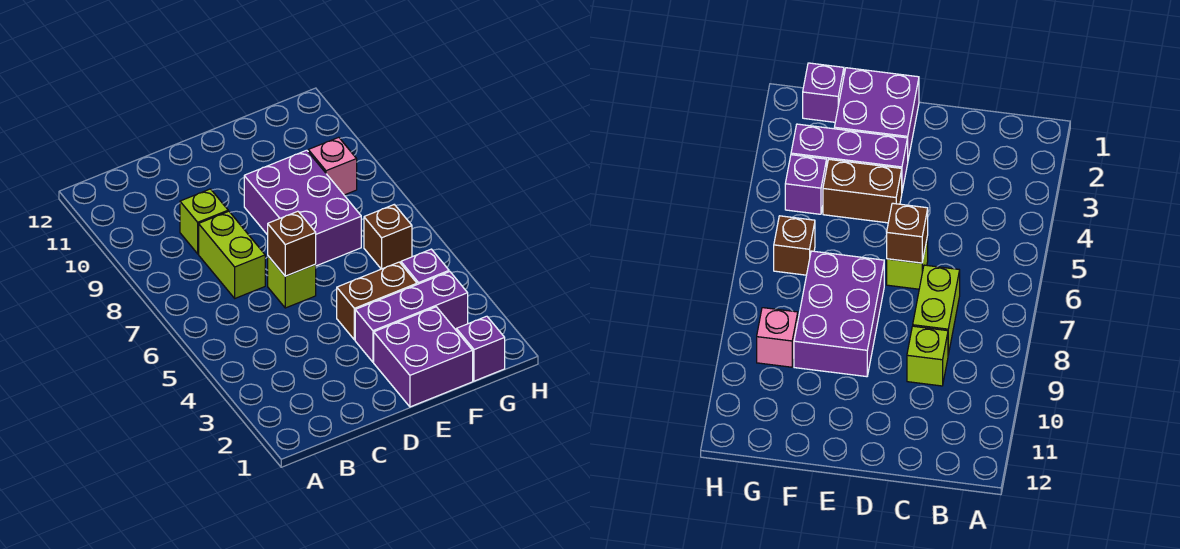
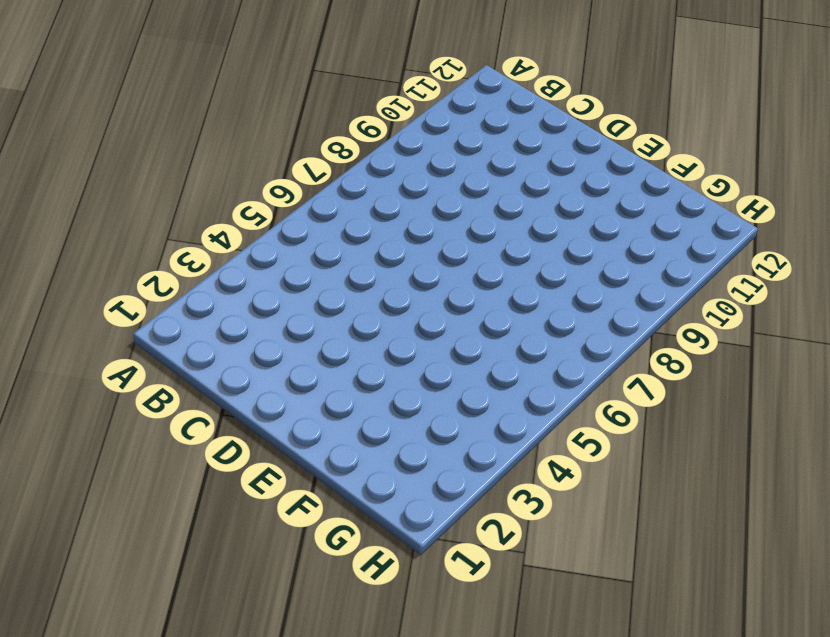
none -> lime 1x2 brick [199,211,265,298]
none -> lime 1x1 brick [180,189,228,254]
none -> lime 1x1 brick [268,256,316,308]

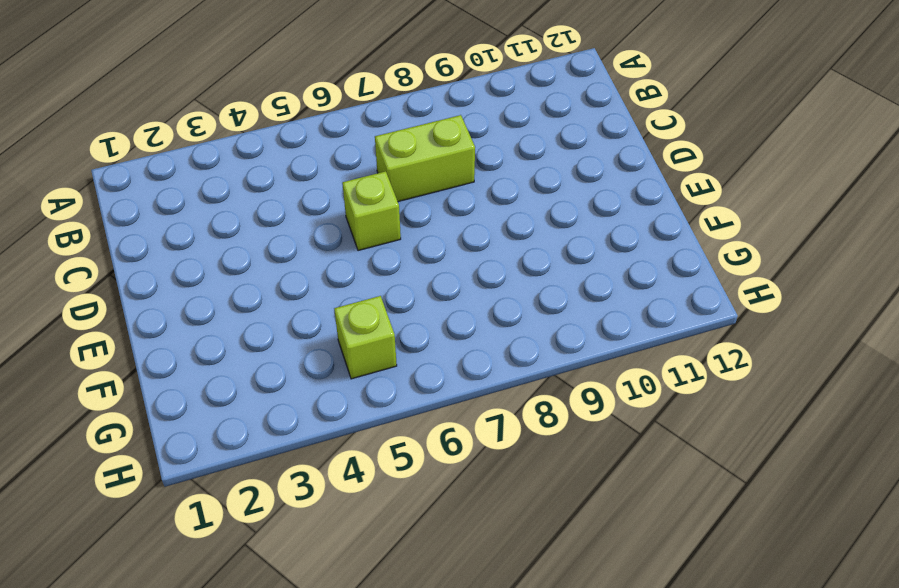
lime 1x1 brick [334,296,397,379] -> lime 1x1 brick moved to [180,189,228,254]
none -> purple 2x2 brick [374,307,473,407]
none -> purple 1x3 brick [355,272,468,362]
none -> brown 1x2 brick [337,262,417,340]

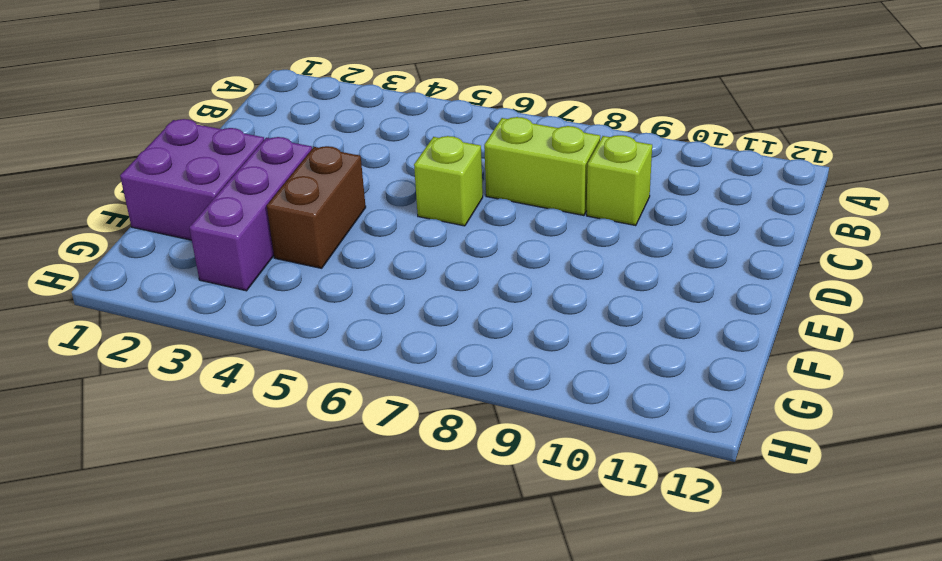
none -> purple 2x3 brick [244,150,361,266]
none -> purple 1x1 brick [456,316,505,381]
none -> purple 1x1 brick [401,249,449,284]

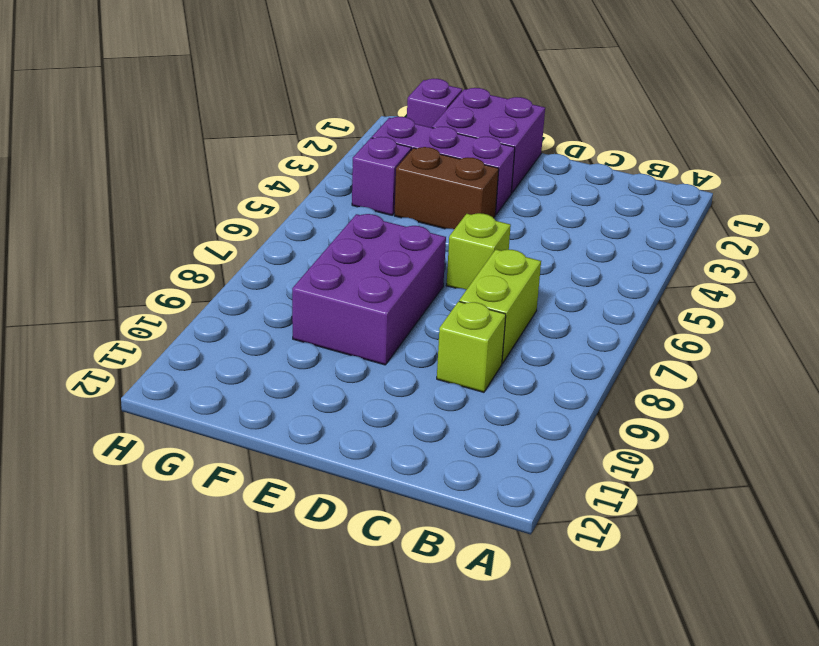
none -> brown 1x1 brick [364,205,412,269]
none -> pink 1x1 brick [308,137,357,195]
none -> brown 1x1 brick [268,211,316,276]

